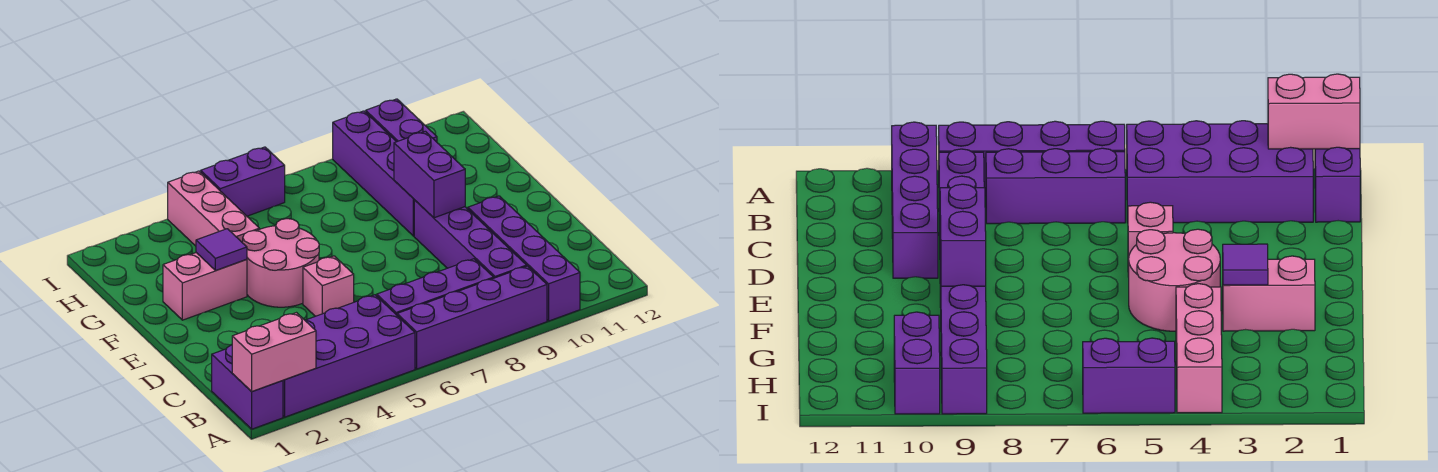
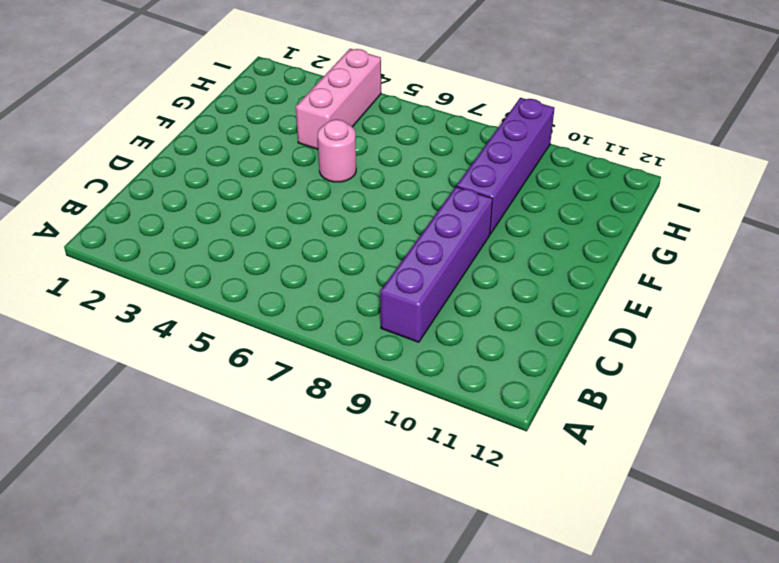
pink 1x1 round brick [318,119,356,182] -> pink 2x2 round brick [243,219,319,307]
none -> purple 1x2 brick [212,345,283,429]
none -> purple 2x4 brick [283,295,415,417]
none -> purple 1x4 brick [397,266,547,369]

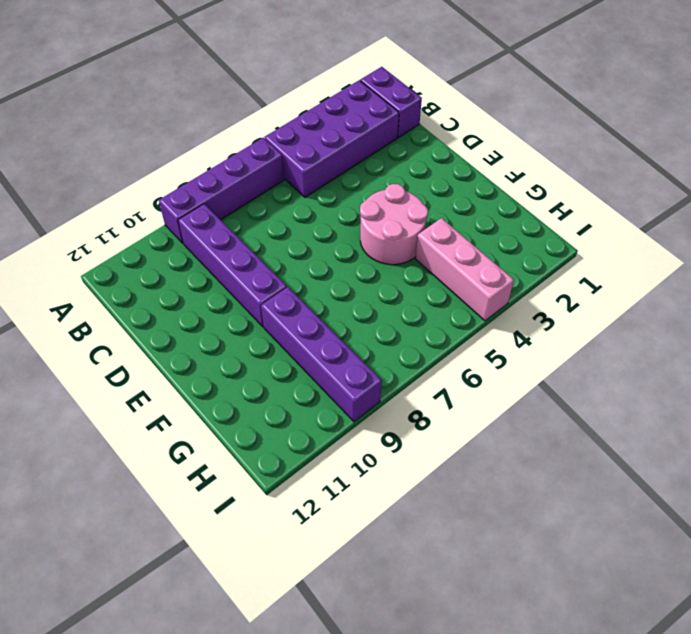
none -> purple 1x4 brick [468,196,580,321]
none -> purple 1x3 brick [377,259,494,315]
none -> pink 1x1 brick [303,256,354,316]

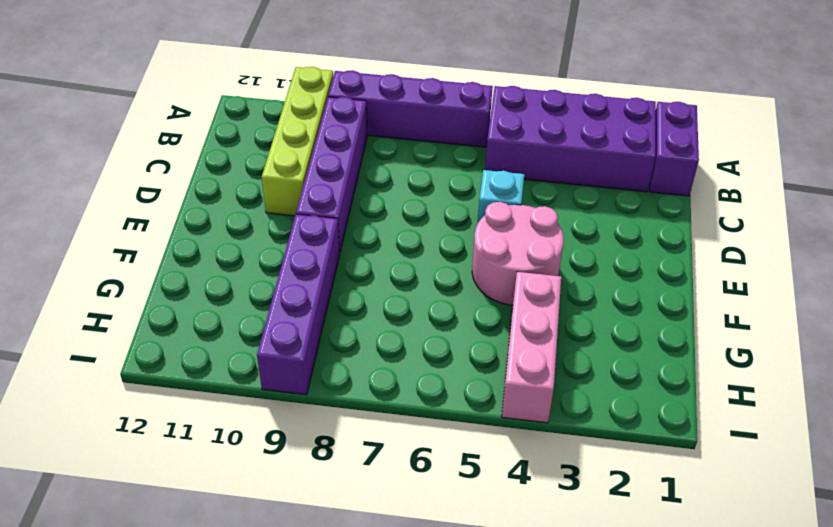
lime 1x4 brick [262,67,333,216] -> purple 1x4 brick [468,196,580,321]
cyan 1x1 brick [478,170,524,222] -> pink 1x1 brick [303,256,354,316]
none -> purple 1x3 brick [377,259,494,315]
none -> pink 1x2 brick [163,253,247,320]
none -> purple 1x2 brick [366,99,437,142]

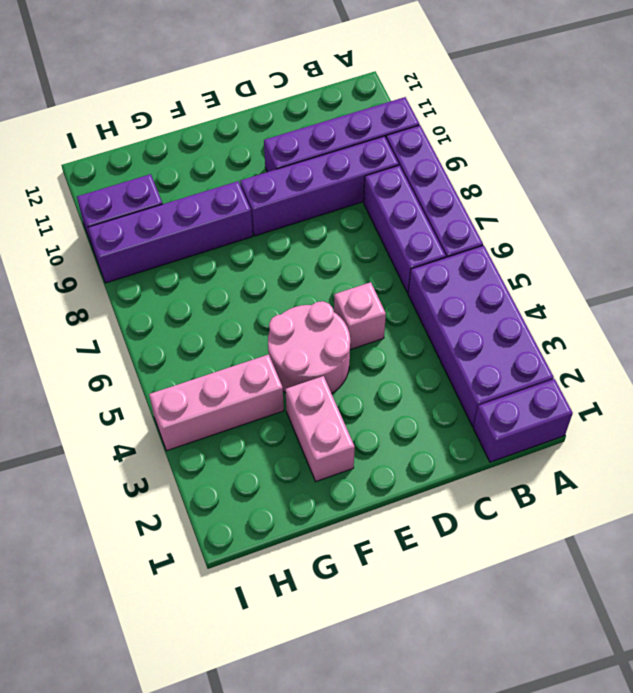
none -> purple 1x2 brick [201,147,285,216]
none -> pink 1x2 brick [232,313,316,392]
none -> purple 1x2 brick [394,131,465,218]

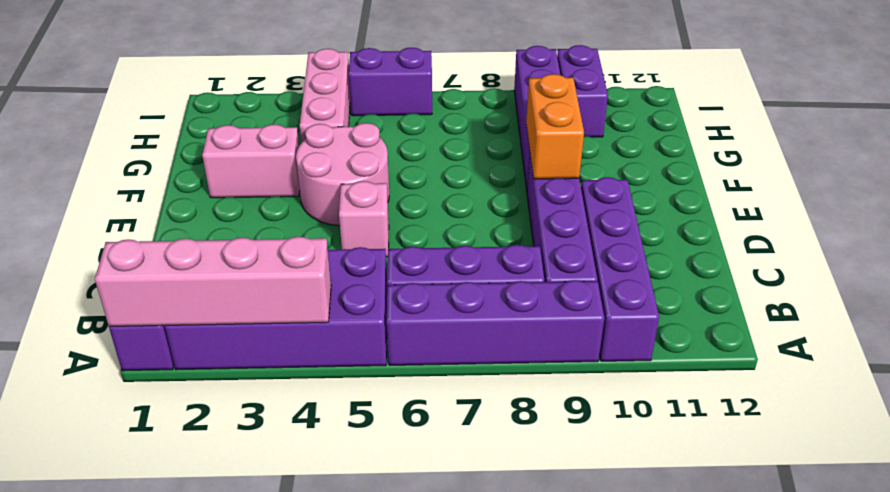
pink 1x4 brick [95,237,331,326] -> pink 1x2 brick [232,313,316,392]
orange 1x2 brick [526,74,584,179] -> purple 1x2 brick [394,131,465,218]
none -> purple 1x1 tile [196,229,247,271]

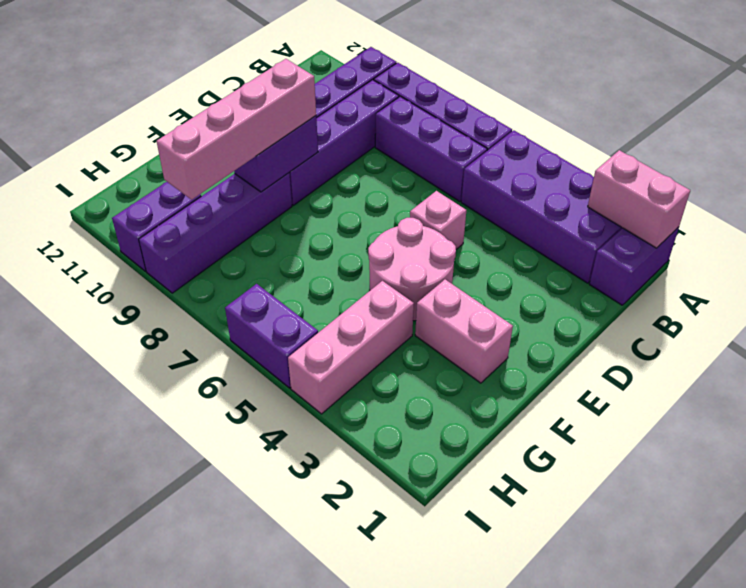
pink 1x4 brick [157,59,316,200] -> none
none -> purple 1x1 tile [196,229,247,271]

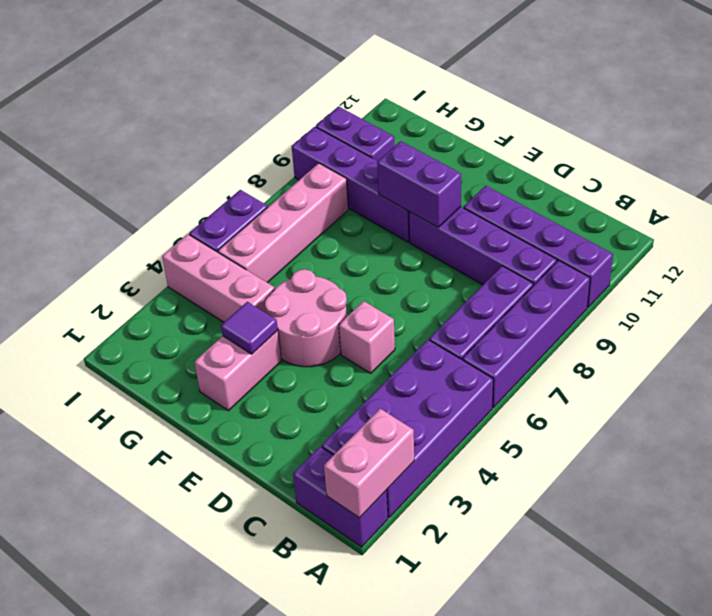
pink 1x4 brick [218,163,348,283] -> none

